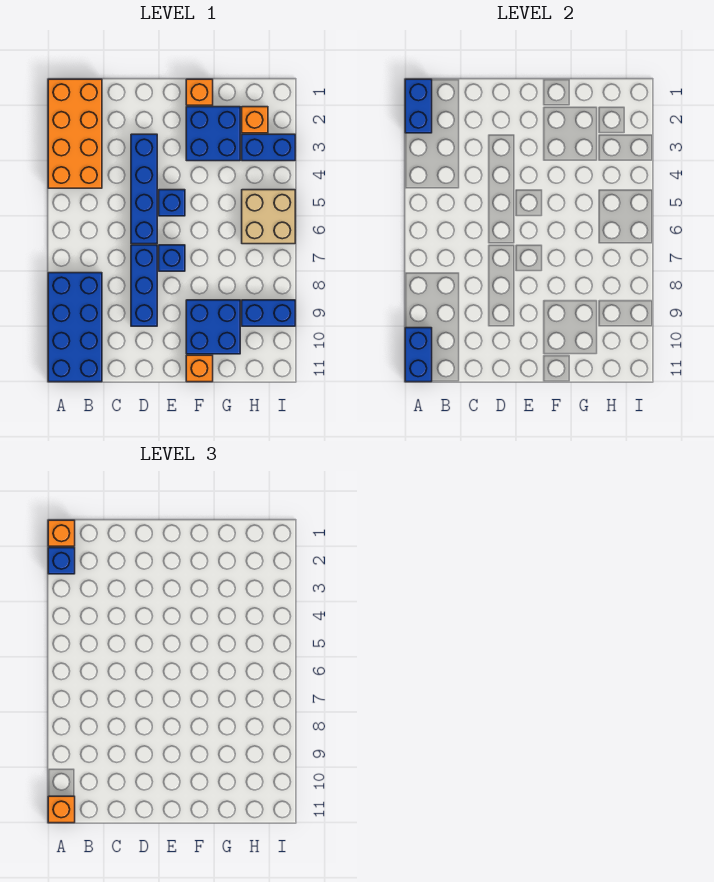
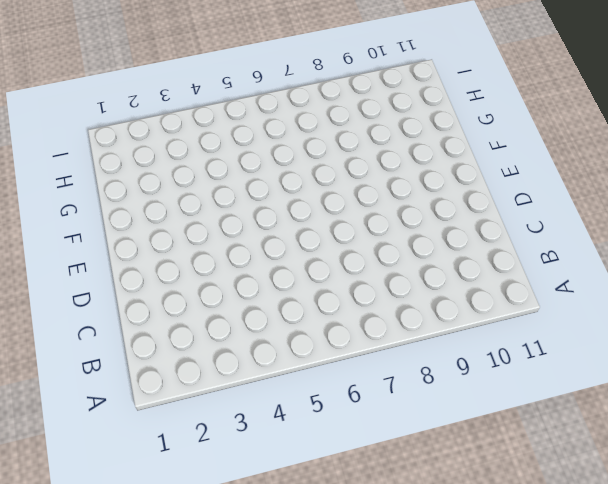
none -> orange 2x4 brick [48,79,102,188]
none -> blue 2x4 brick [48,273,102,382]
none -> blue 1x4 brick [131,134,157,244]

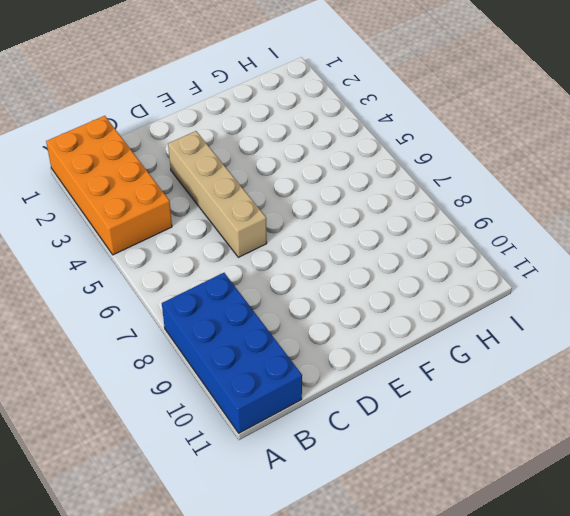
tan 1x4 brick [168,131,267,257] -> blue 1x4 brick [131,134,157,244]
none -> blue 1x3 brick [131,245,157,326]
none -> blue 1x1 brick [159,190,185,216]
none -> blue 1x1 brick [159,245,185,271]

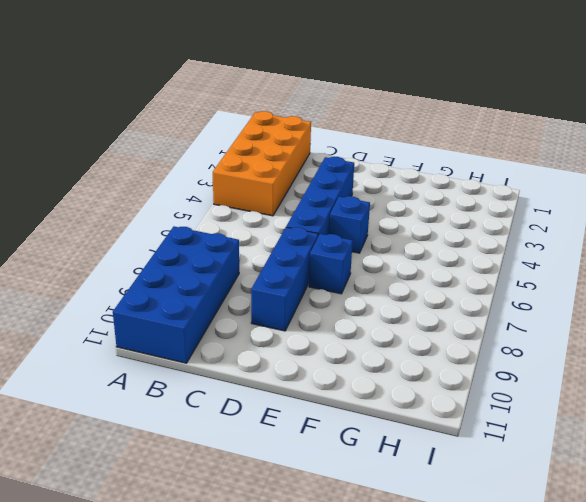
none -> orange 1x1 brick [186,79,213,105]
none -> blue 2x2 brick [186,107,240,161]
none -> blue 2x2 brick [186,300,240,354]

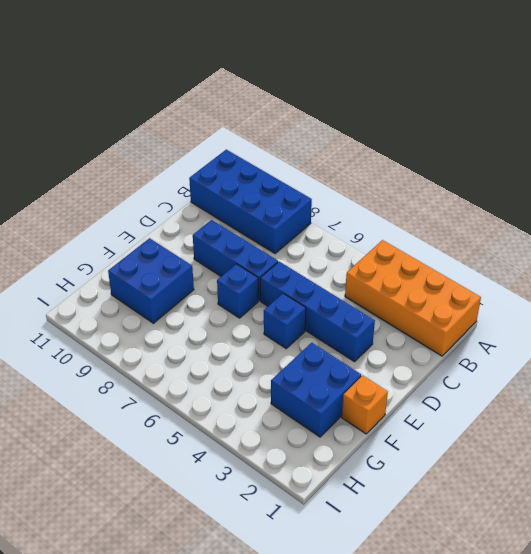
none -> orange 1x1 brick [186,355,213,382]
none -> orange 1x1 brick [242,107,268,133]
none -> blue 1x2 brick [242,134,295,161]

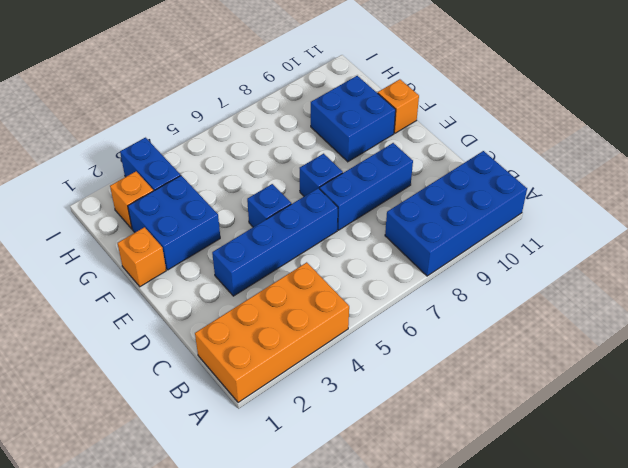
none -> tan 2x2 brick [242,190,295,244]
none -> blue 1x2 brick [242,300,295,326]
none -> blue 1x2 brick [405,79,432,133]

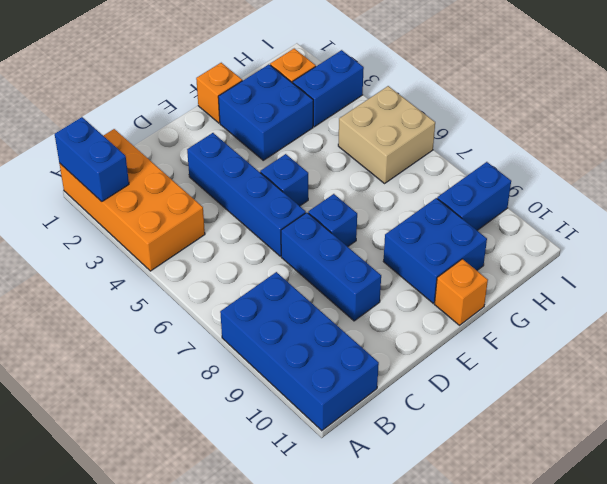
none -> blue 1x2 brick [405,328,432,382]
none -> orange 1x1 brick [48,520,75,546]
none -> blue 1x1 brick [48,548,75,574]

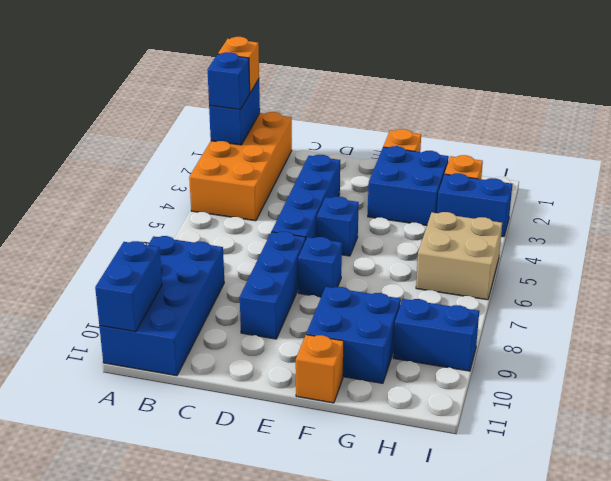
none -> orange 1x1 brick [48,796,75,823]

